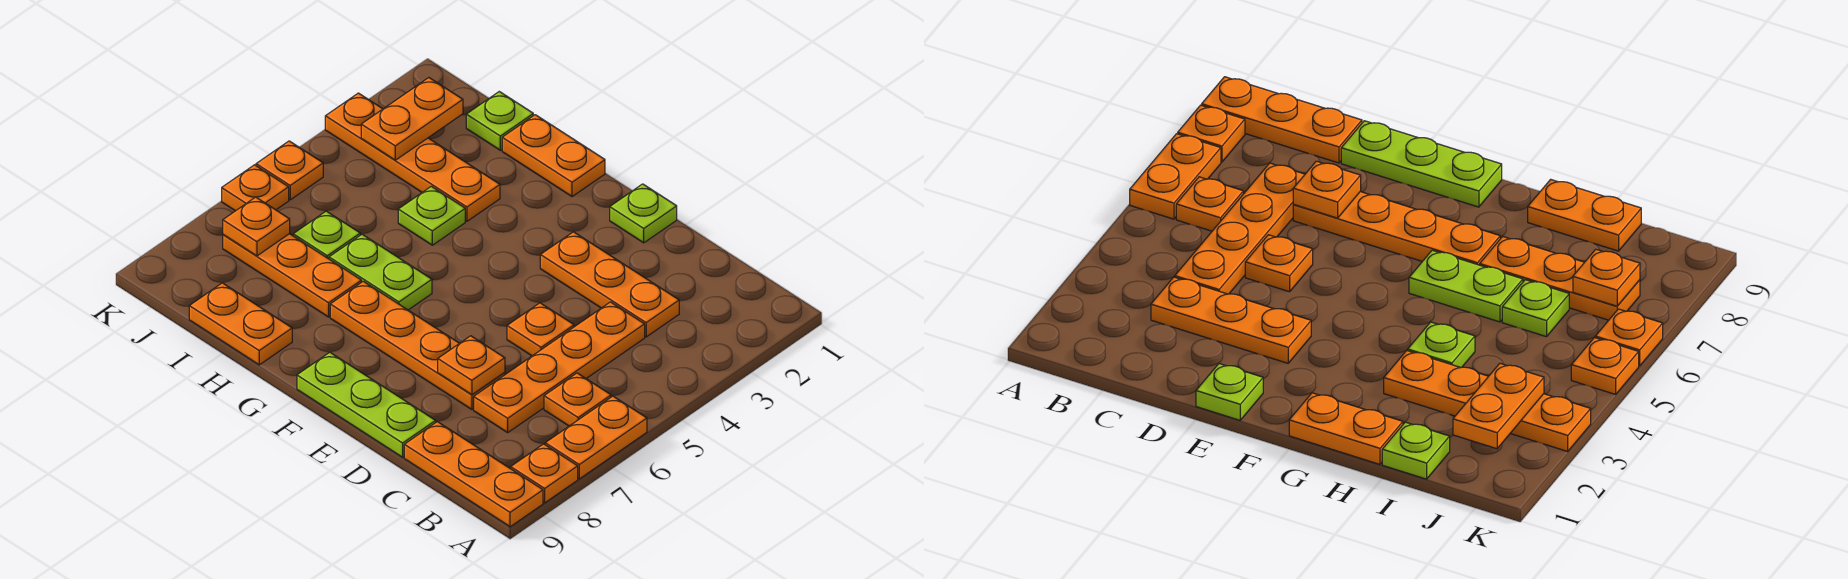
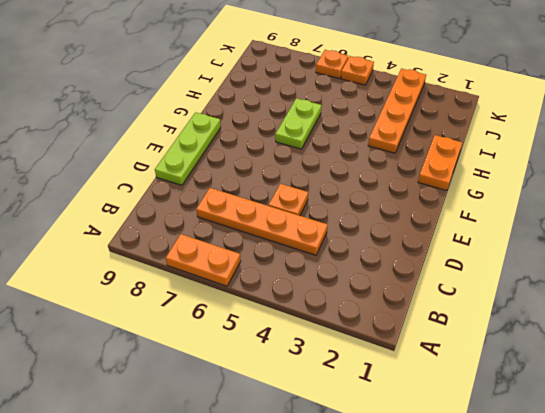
none -> orange 1x1 plate [511,444,578,503]
none -> orange 1x3 plate [404,422,543,527]
none -> orange 1x1 plate [544,373,611,426]

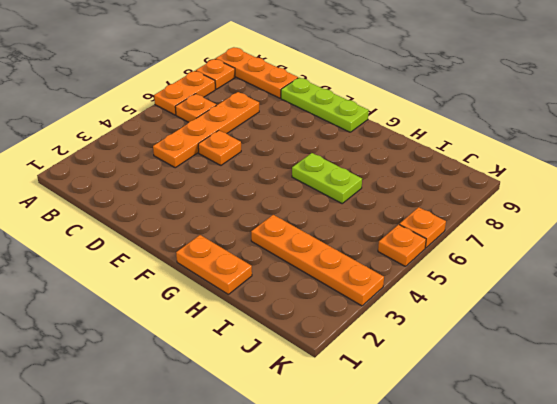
none -> orange 1x3 plate [540,232,679,337]
none -> orange 1x4 plate [330,281,505,409]
none -> lime 1x1 plate [610,184,677,243]

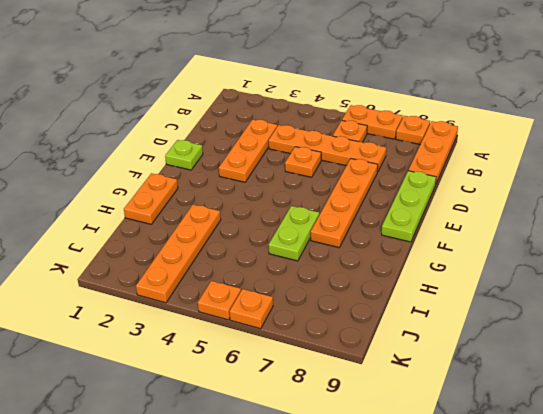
none -> lime 1x1 plate [398,186,465,245]
none -> orange 1x3 plate [223,234,361,317]
none -> orange 1x2 plate [189,283,292,365]

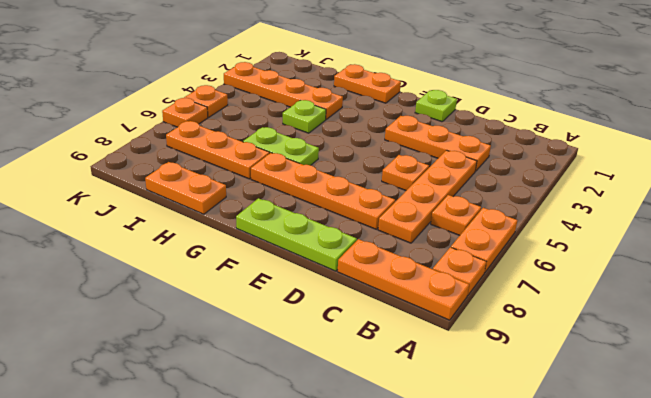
none -> lime 1x1 plate [466,92,533,150]
none -> lime 1x1 plate [293,211,360,259]
none -> orange 1x1 plate [438,336,505,395]

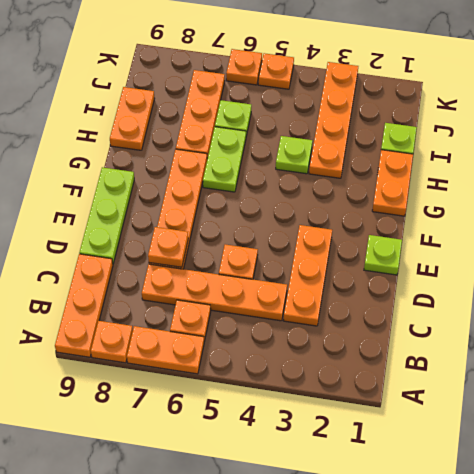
none -> orange 1x2 plate [361,78,463,160]
none -> orange 1x1 plate [223,197,290,256]

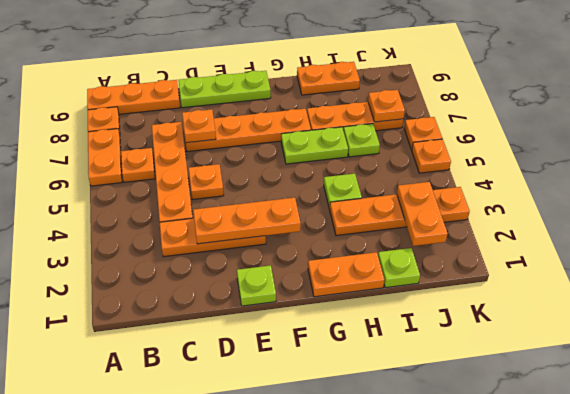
orange 1x3 plate [193,198,301,244] -> none

